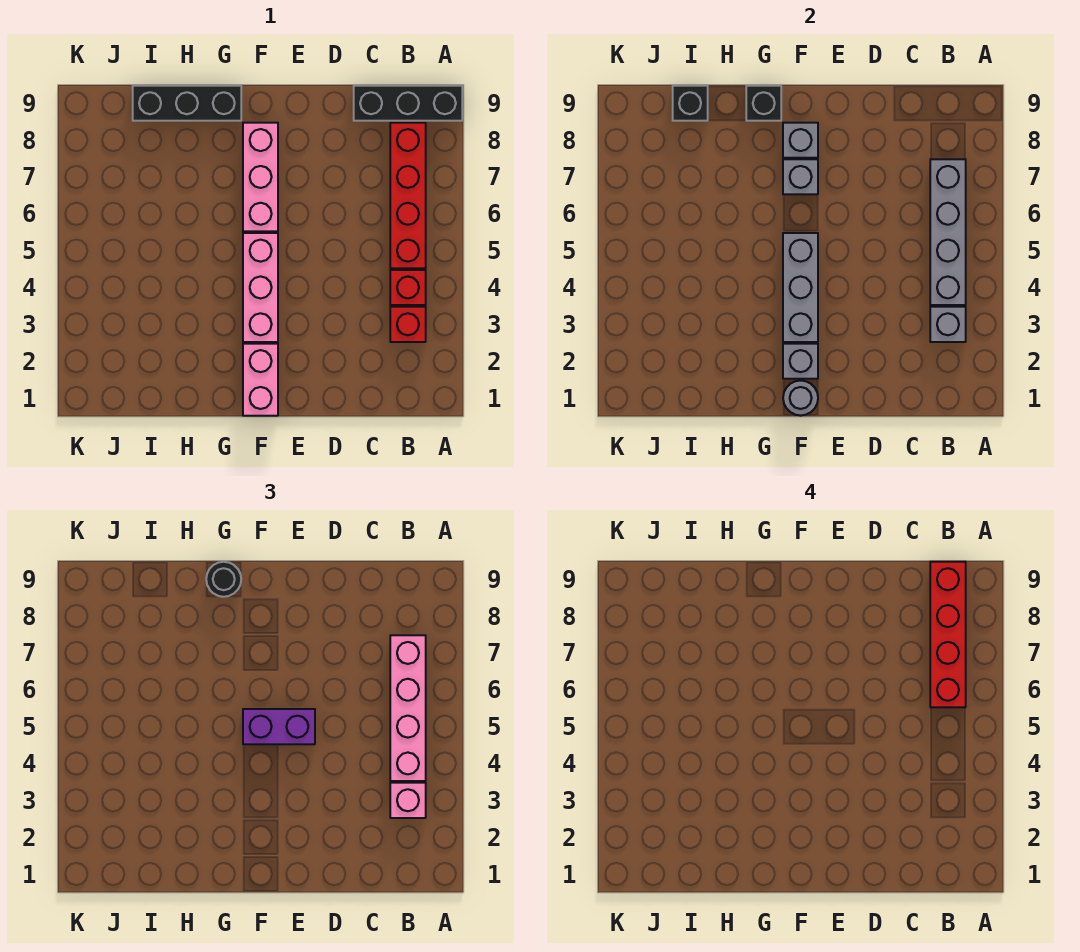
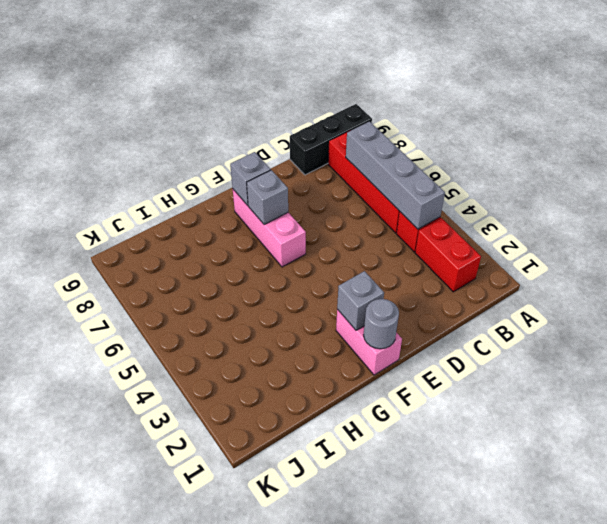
red 1x2 brick [415,218,481,292] -> red 1x1 brick [390,307,426,342]
none -> pink 1x3 brick [243,233,278,342]
none -> black 1x3 brick [133,86,241,121]
none -> grey 1x1 brick [930,307,966,342]

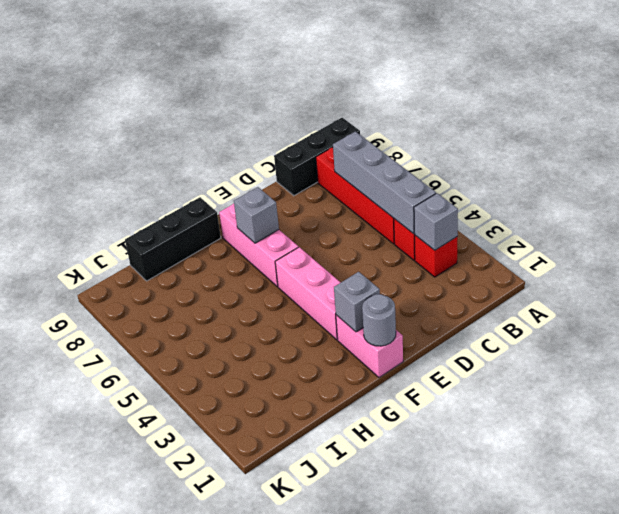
none -> grey 1x3 brick [783,233,818,342]
none -> grey 1x1 brick [783,123,818,158]
none -> black 1x1 brick [746,86,781,121]

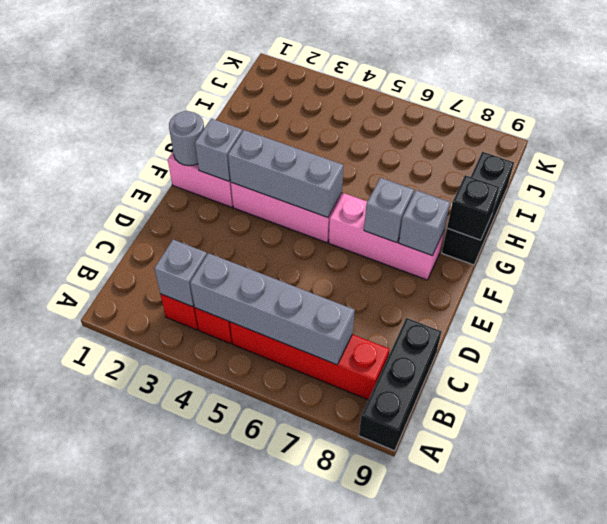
none -> black 1x1 brick [673,86,708,121]
none -> pink 1x1 brick [390,783,426,818]
none -> pink 1x4 brick [390,635,426,781]

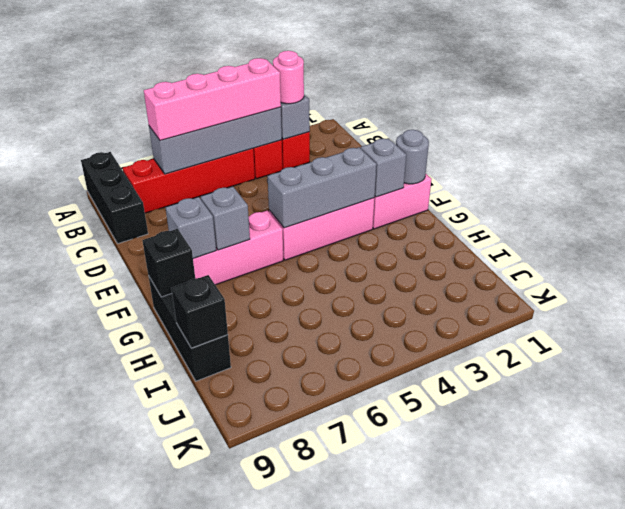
pink 1x1 round brick [273,51,304,104] -> pink 1x1 brick [390,783,426,818]
none -> purple 1x2 brick [243,709,315,744]
none -> black 1x1 round brick [206,562,241,597]
none -> red 1x4 brick [930,562,966,707]

